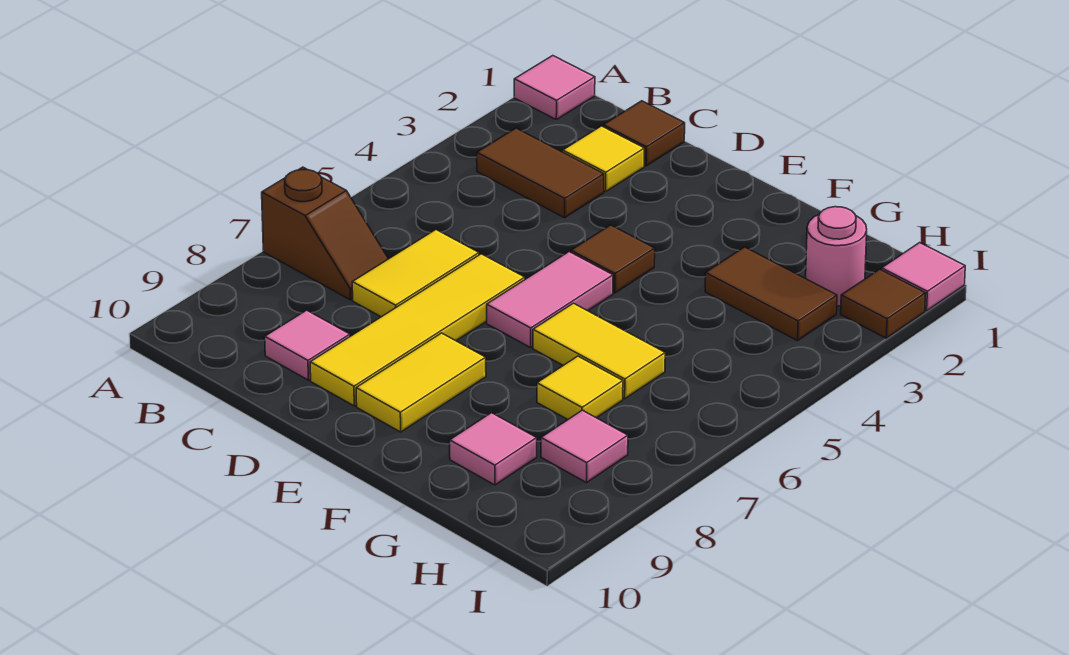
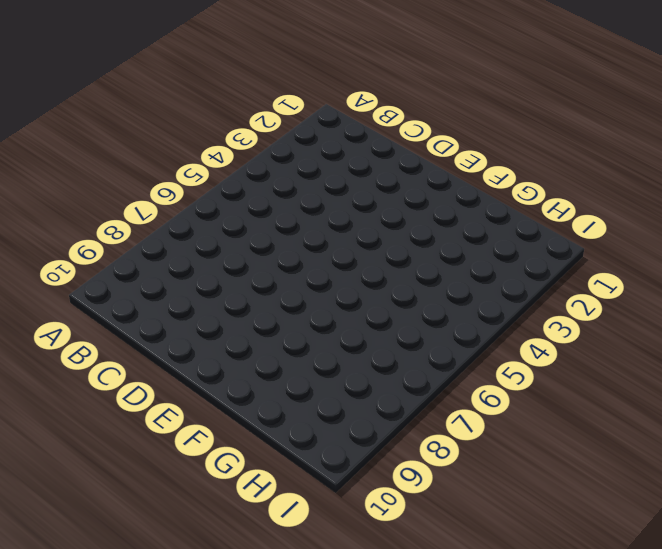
none -> pink 1x1 tile [514,56,595,120]
none -> brown 1x2 slope [262,167,388,300]
none -> brown 1x2 tile [477,128,604,218]

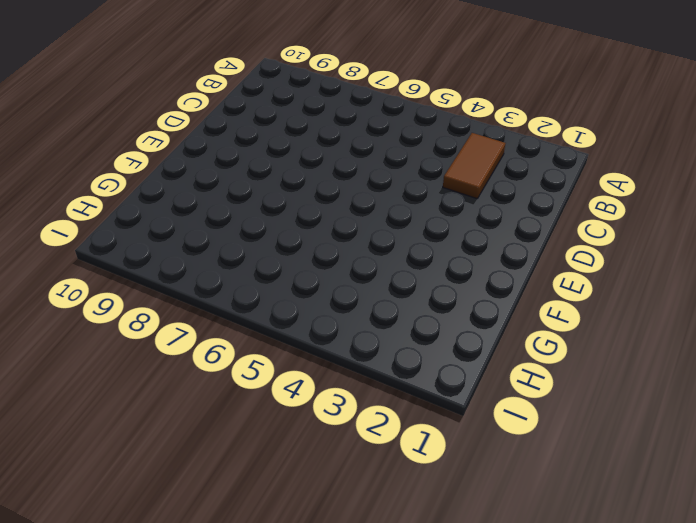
none -> pink 1x1 tile [514,56,595,120]
none -> brown 1x2 slope [262,167,388,300]
none -> brown 1x1 tile [603,101,685,166]

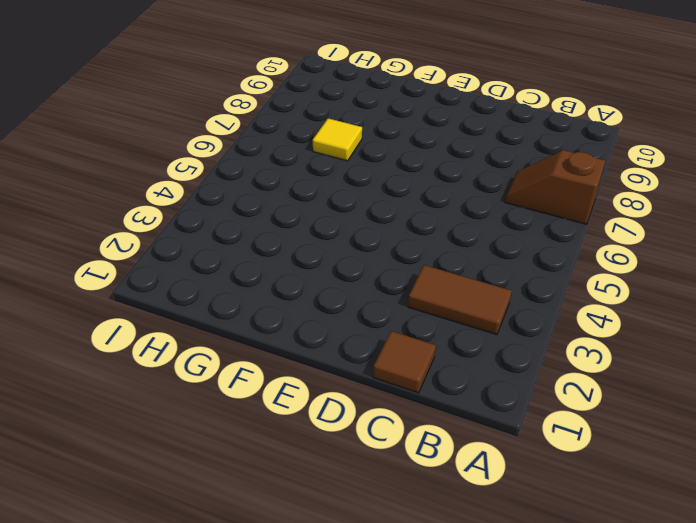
none -> pink 1x1 tile [514,56,595,120]
none -> yellow 1x1 tile [563,126,644,192]
none -> yellow 1x2 tile [352,230,479,317]

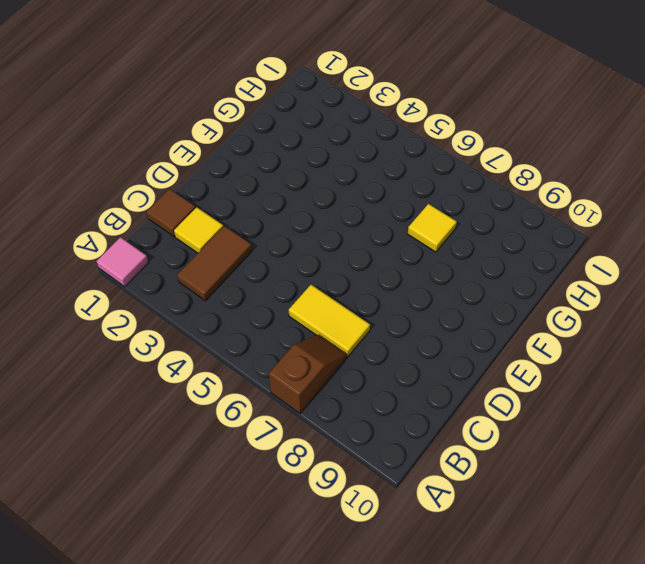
none -> pink 1x1 tile [265,310,350,380]
none -> yellow 1x4 tile [310,254,525,406]
none -> brown 1x1 tile [571,225,655,293]

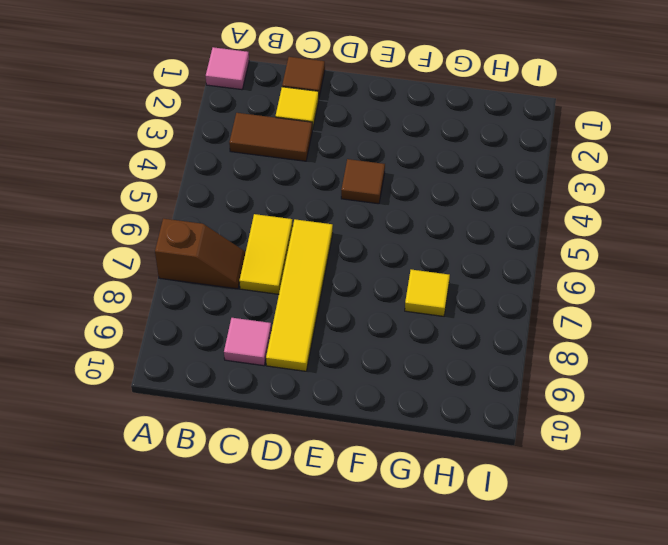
none -> pink 1x2 tile [487,252,613,347]
none -> yellow 1x2 tile [356,333,486,432]
none -> yellow 1x2 tile [533,303,665,399]

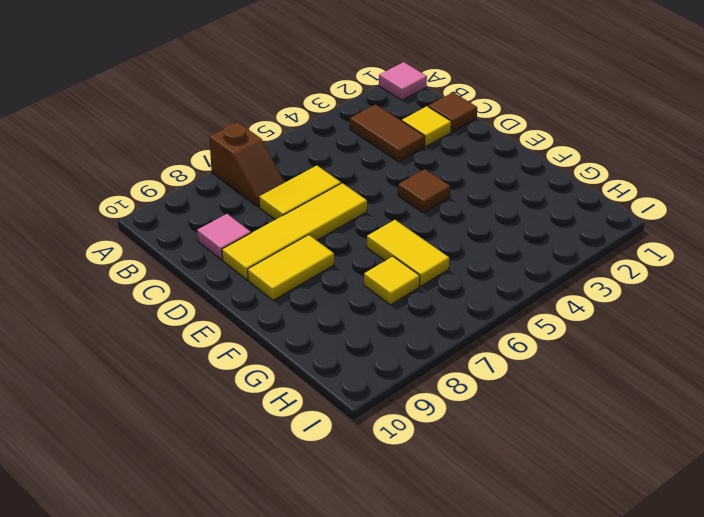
none -> pink 1x2 tile [487,252,613,347]
none -> brown 1x2 tile [705,247,837,341]
none -> pink 1x1 tile [450,413,537,485]

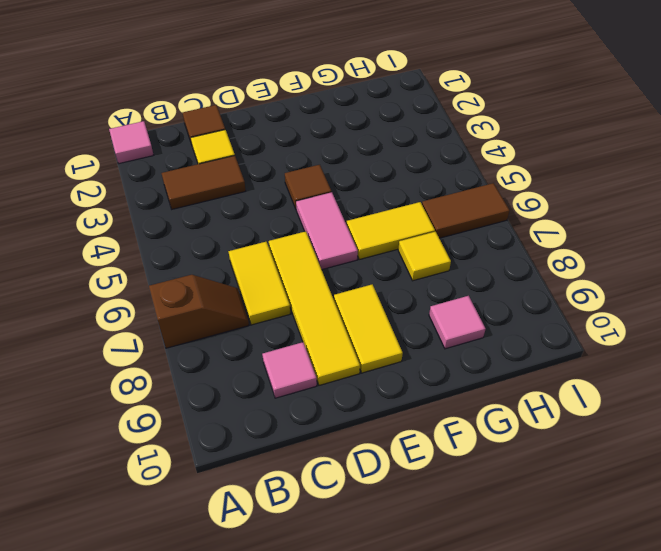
brown 1x2 tile [422,183,510,238] -> brown 1x2 tile moved to [705,247,837,341]
none -> pink 1x1 round brick [806,207,867,306]
none -> pink 1x1 tile [541,410,628,483]
none -> pink 1x1 tile [882,243,965,311]

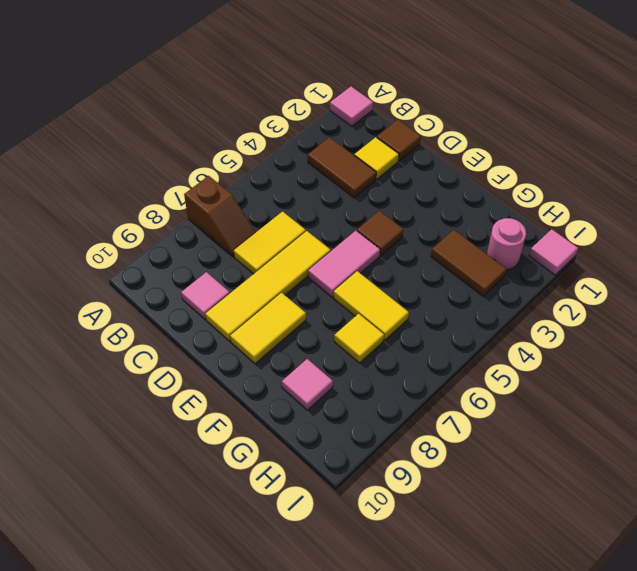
none -> pink 1x1 tile [541,410,628,483]
none -> brown 1x1 tile [841,269,926,338]

